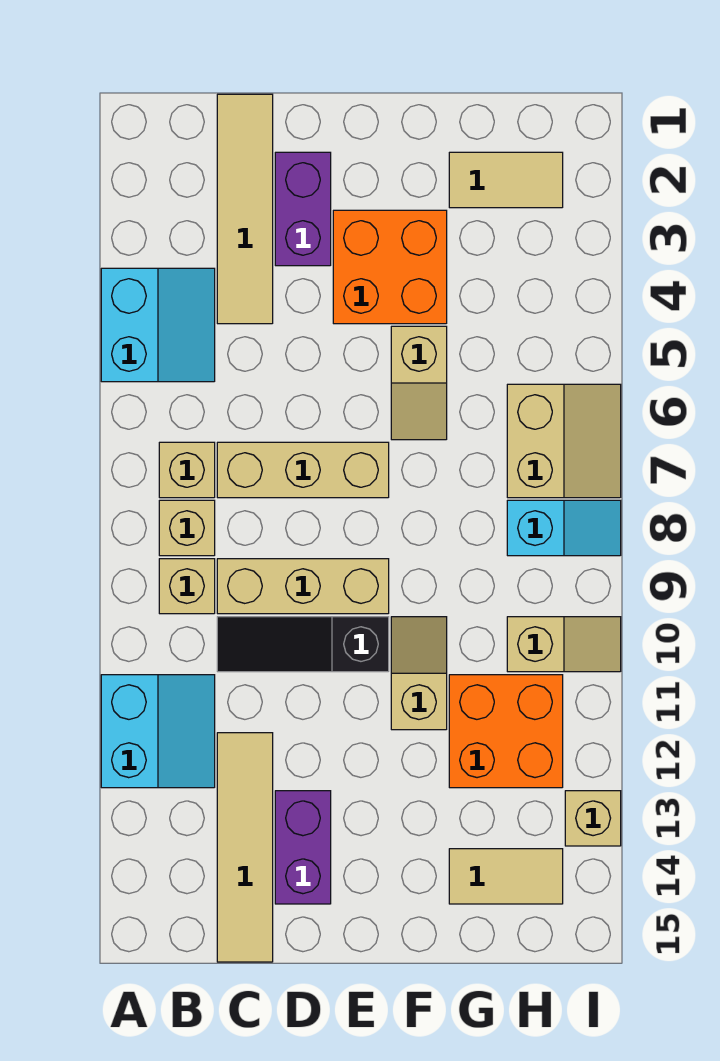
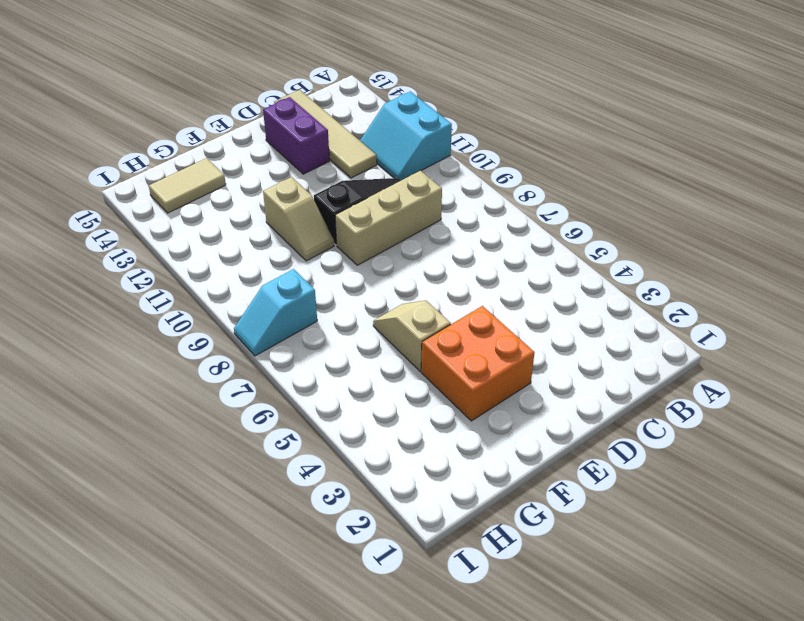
none -> cyan 2x2 slope [101,268,215,382]
none -> tan 1x1 brick [159,442,215,498]
none -> tan 1x1 brick [159,500,215,556]

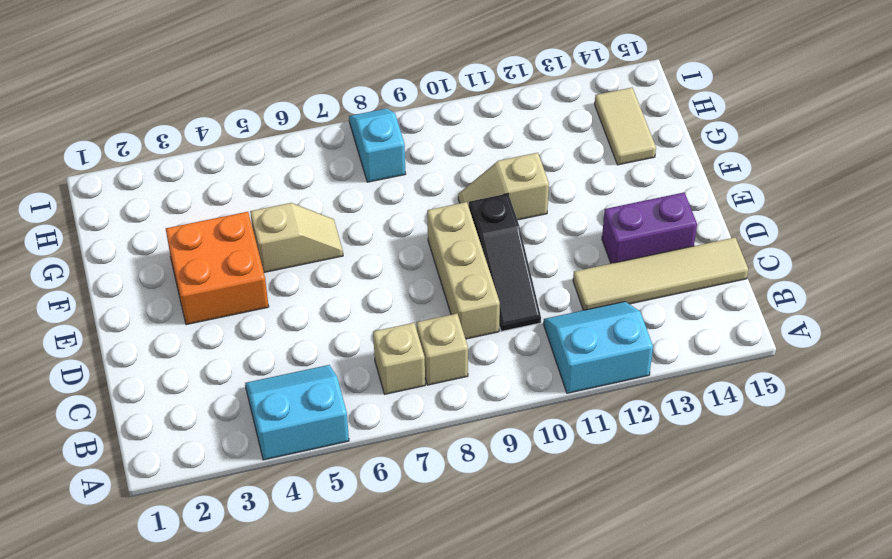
none -> tan 1x1 brick [159,559,215,614]
none -> tan 1x4 tile [217,94,273,324]
none -> tan 1x3 brick [217,442,389,498]

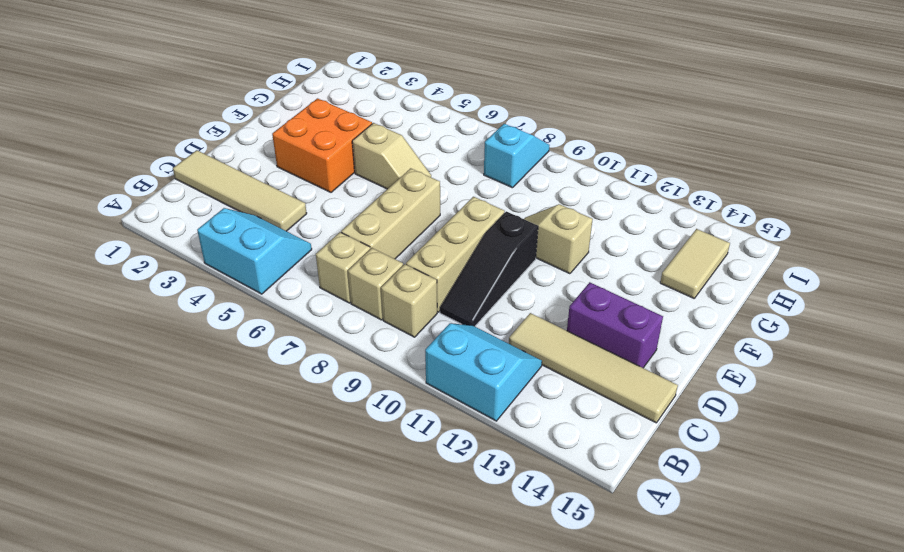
none -> purple 1x2 brick [275,152,331,266]
none -> tan 1x2 tile [449,152,563,208]
none -> orange 2x2 brick [449,675,563,788]

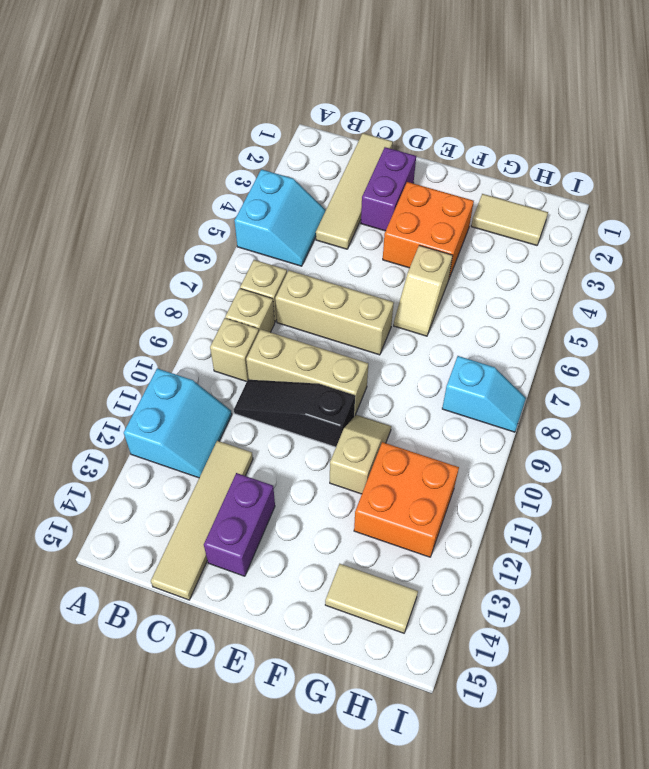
none -> tan 2x2 slope [507,384,621,498]
none -> tan 1x2 slope [507,617,621,672]
none -> tan 1x1 brick [565,791,621,846]

